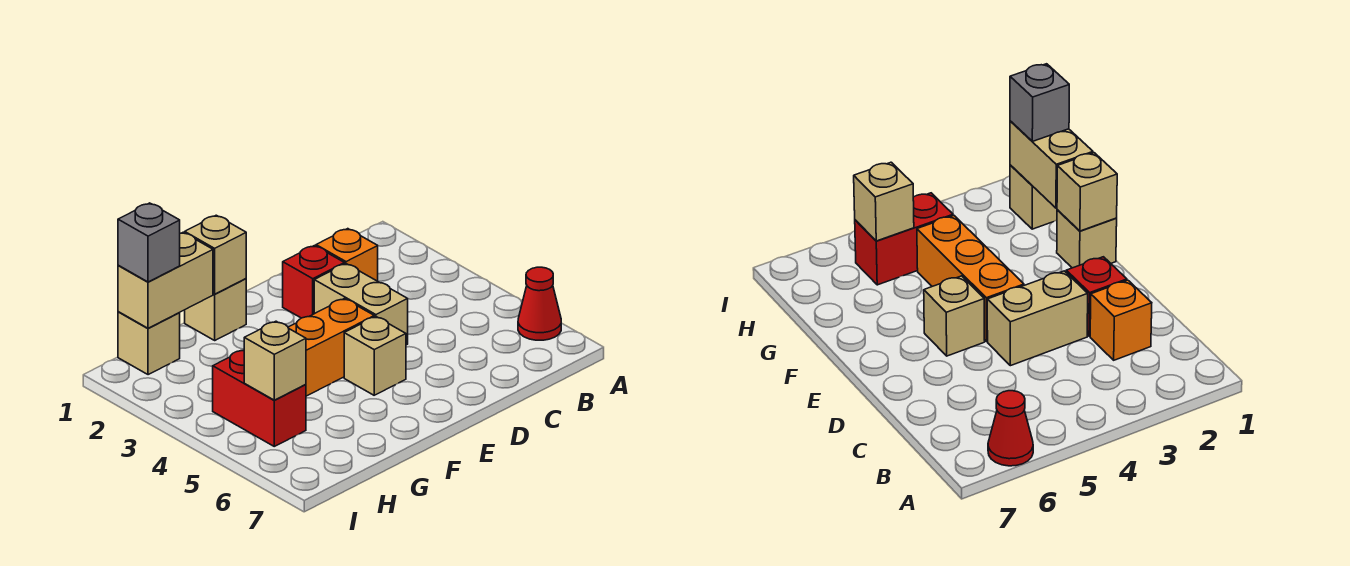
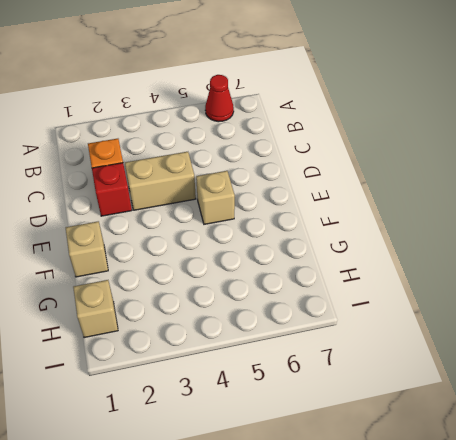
none -> orange 1x3 brick [288,299,374,396]
none -> red 1x2 brick [213,350,306,446]
none -> tan 1x1 brick [185,215,246,294]

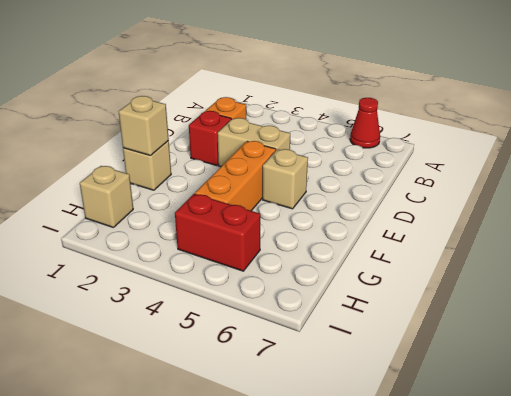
none -> tan 1x2 brick [118,233,213,328]
none -> tan 1x1 brick [244,321,306,400]
none -> grey 1x1 brick [118,203,180,282]

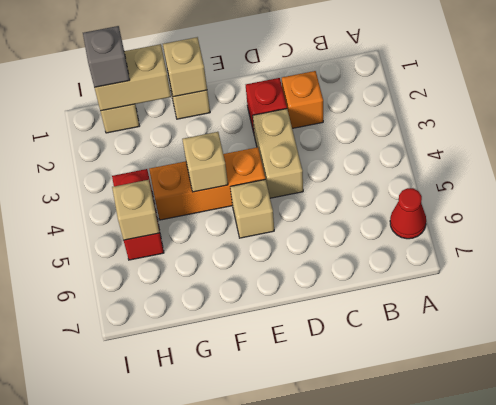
tan 1x1 brick [182,132,228,192] -> none

